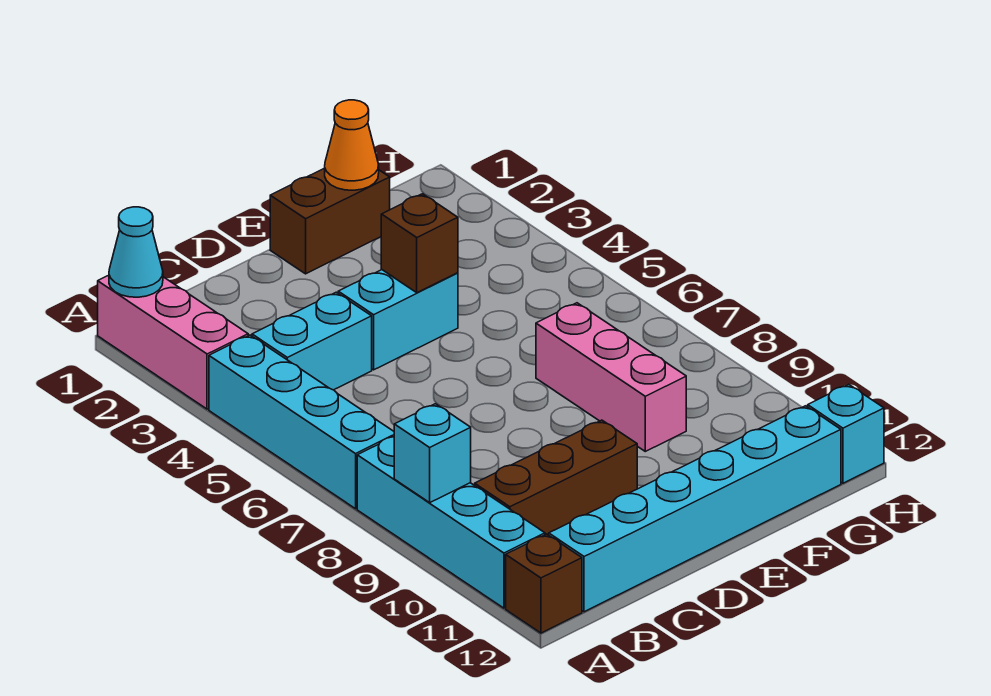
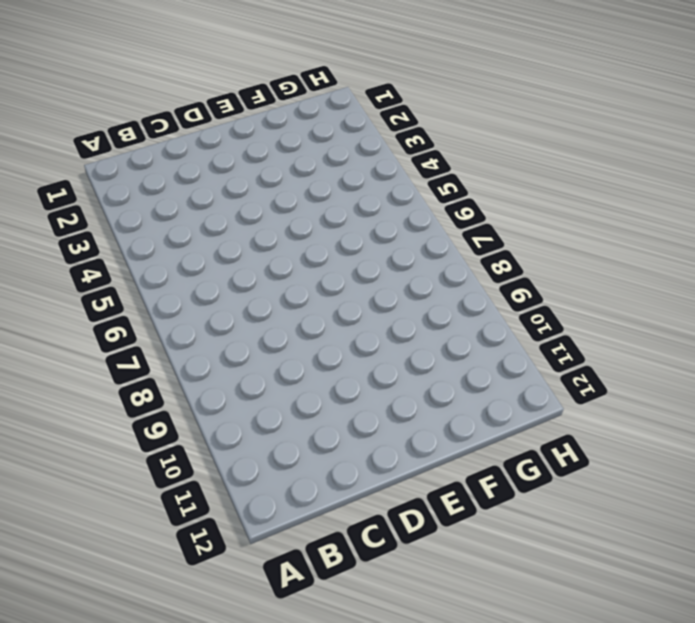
none -> pink 1x3 brick [98,275,248,409]
none -> cyan 1x4 brick [209,335,394,509]
none -> cyan 1x4 brick [357,437,545,608]

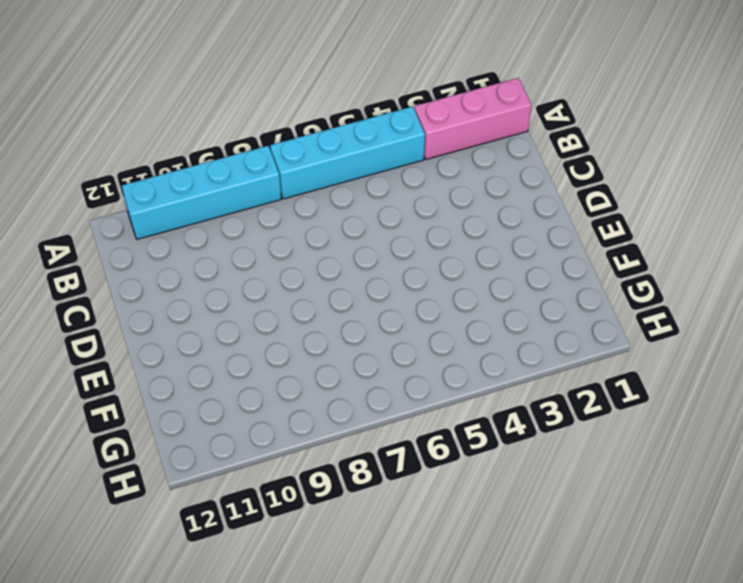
none -> brown 1x1 brick [506,534,582,633]
none -> cyan 1x2 brick [252,292,372,390]
none -> brown 1x3 brick [475,420,637,535]

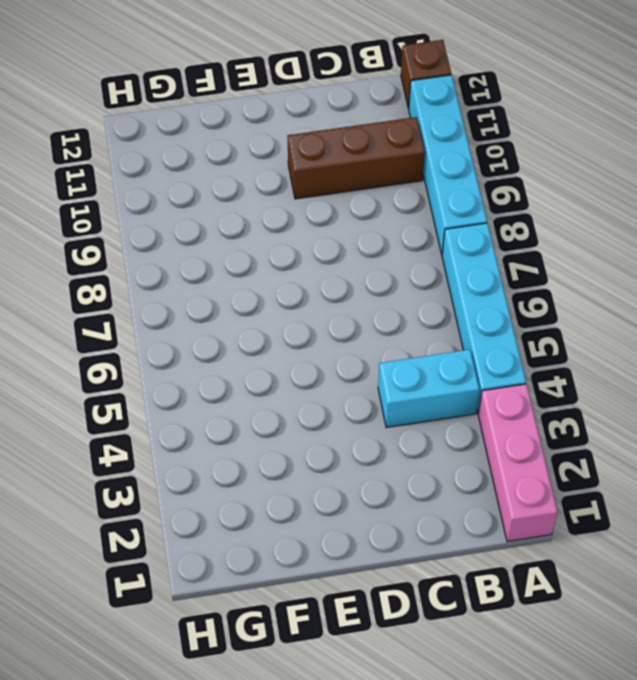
none -> cyan 1x6 brick [549,406,841,612]
none -> cyan 1x2 brick [338,270,458,370]
none -> brown 1x2 brick [270,168,390,274]

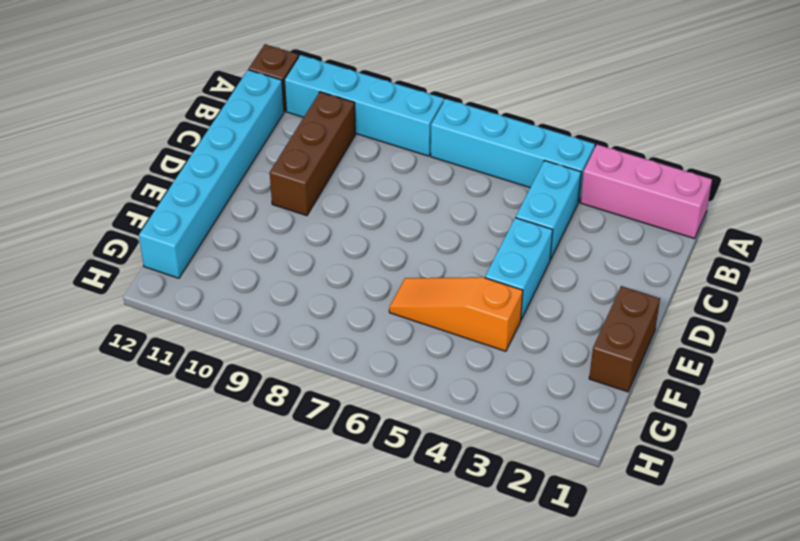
orange 1x3 slope [389,277,523,351] -> none
none -> pink 1x3 brick [536,303,686,451]
none -> cyan 1x1 brick [808,384,884,483]
none -> cyan 1x1 cone [109,207,163,297]

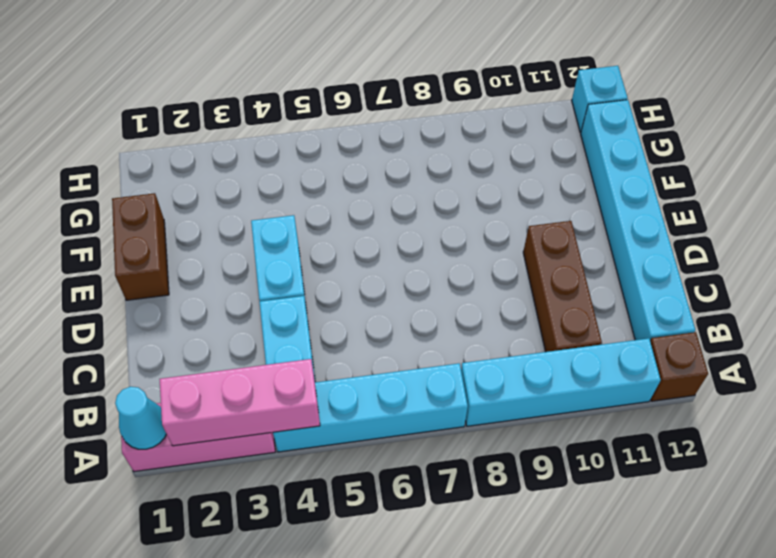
pink 1x3 brick [160,359,320,446] -> pink 1x3 brick moved to [536,303,686,451]
none -> cyan 1x1 brick [394,404,471,503]
none -> brown 1x1 brick [381,194,458,293]
none -> orange 1x1 cone [325,100,379,190]

